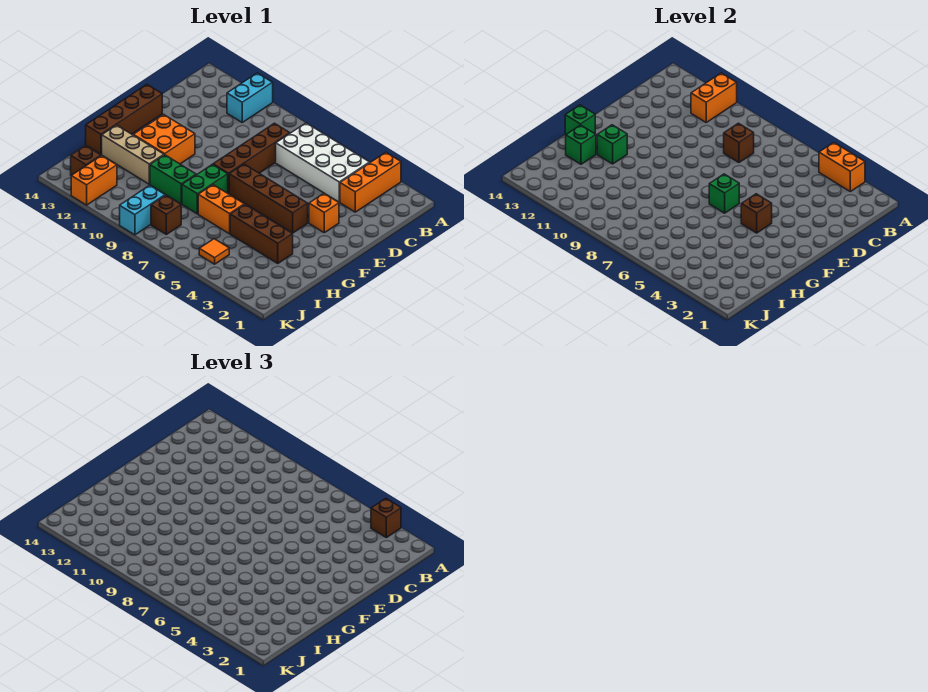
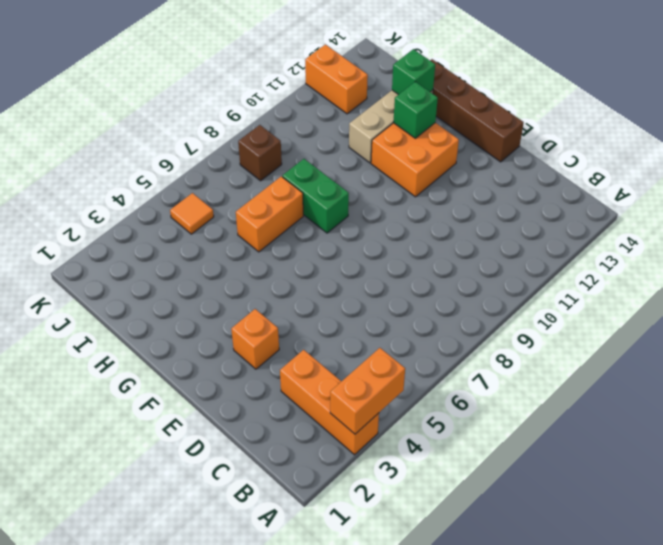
none -> cyan 1x2 brick [227,73,273,122]
none -> white 2x4 brick [276,123,370,202]
none -> brown 1x4 brick [213,123,290,193]

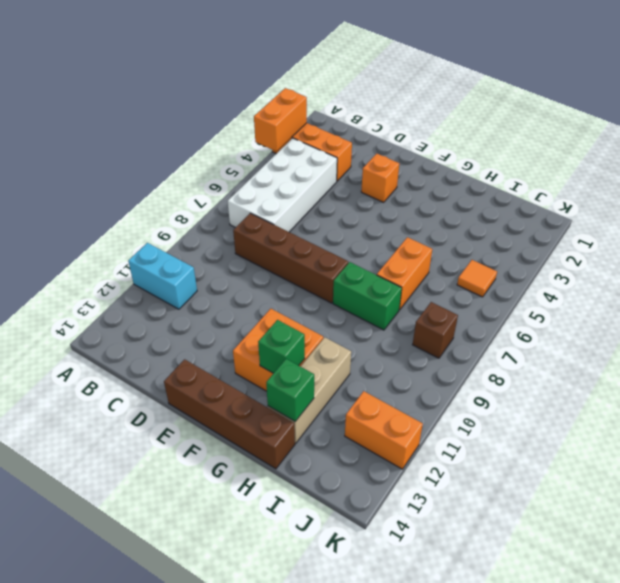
none -> brown 1x4 brick [229,164,308,233]
none -> brown 1x3 brick [230,205,293,263]
none -> green 1x2 brick [150,155,196,204]

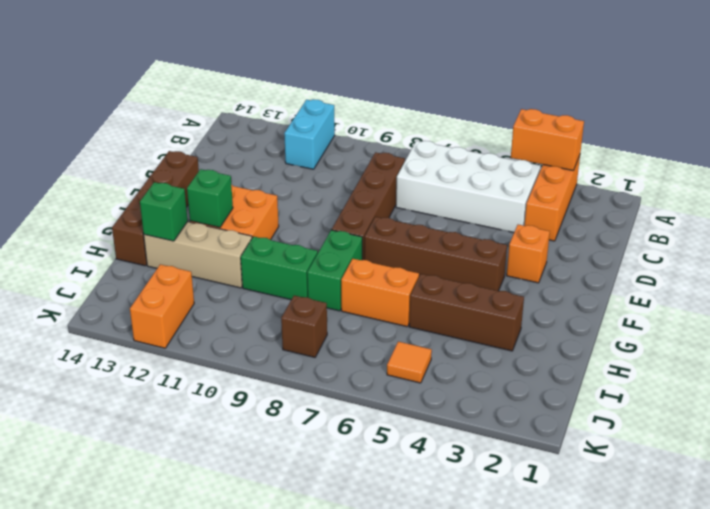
none -> cyan 1x2 brick [120,185,165,235]
none -> brown 1x1 brick [71,146,101,176]
none -> orange 1x2 brick [691,73,737,122]

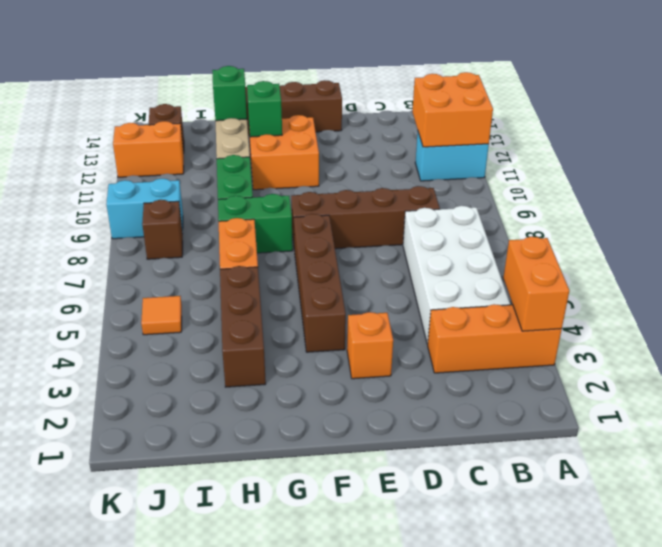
orange 2x2 brick [412,72,493,147] -> orange 1x2 brick [691,73,737,122]
none -> brown 1x1 brick [724,123,754,163]
none -> brown 1x1 brick [741,194,772,233]
none -> green 1x1 brick [709,174,739,213]

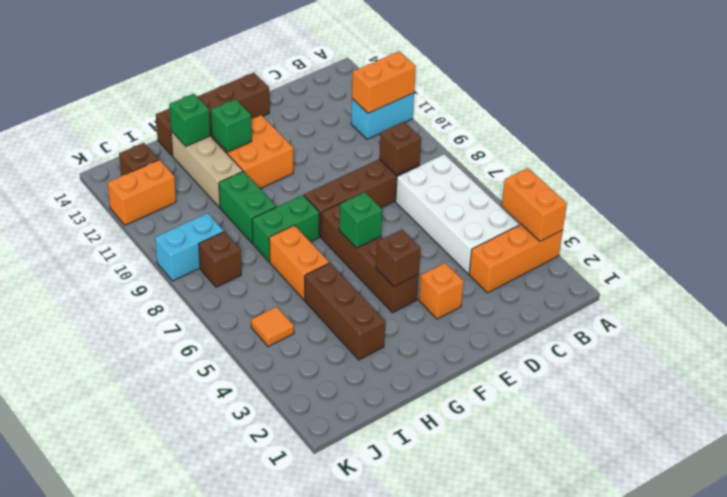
none -> green 1x1 brick [565,105,595,135]
none -> brown 1x1 brick [371,498,401,538]

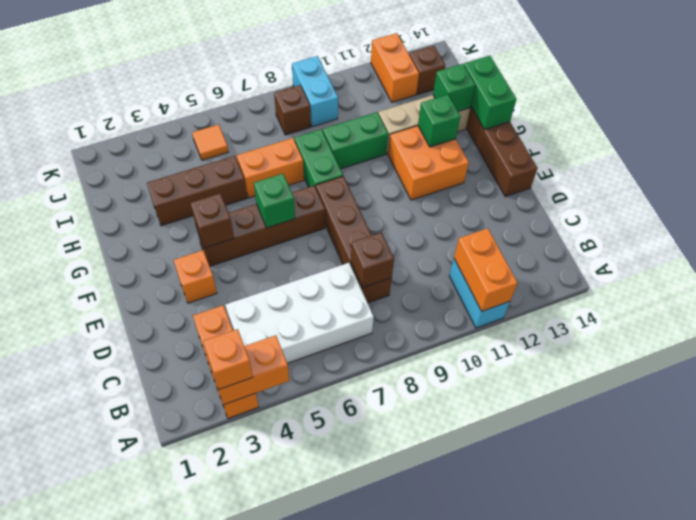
orange 1x1 brick [203,329,253,389] -> brown 1x1 brick [371,498,401,538]
green 1x2 brick [464,56,517,129] -> green 1x1 brick [565,105,595,135]

